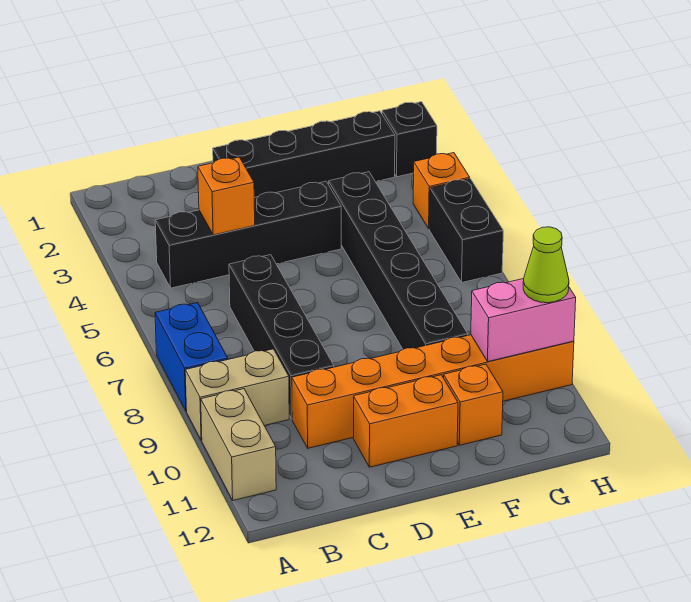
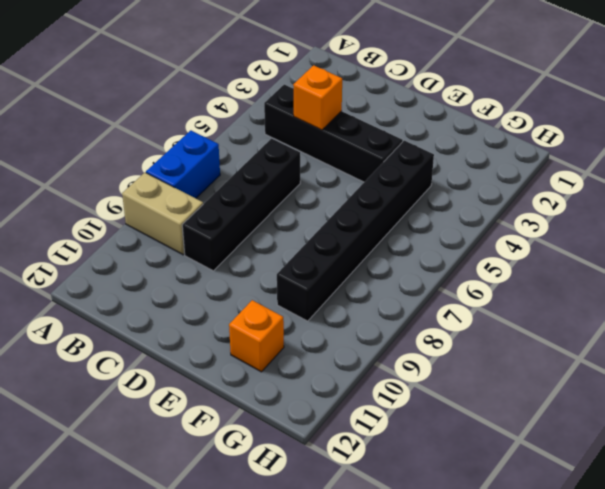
none -> tan 1x2 brick [201,389,276,500]
none -> orange 1x6 brick [292,335,574,448]
none -> black 1x4 brick [213,111,395,197]

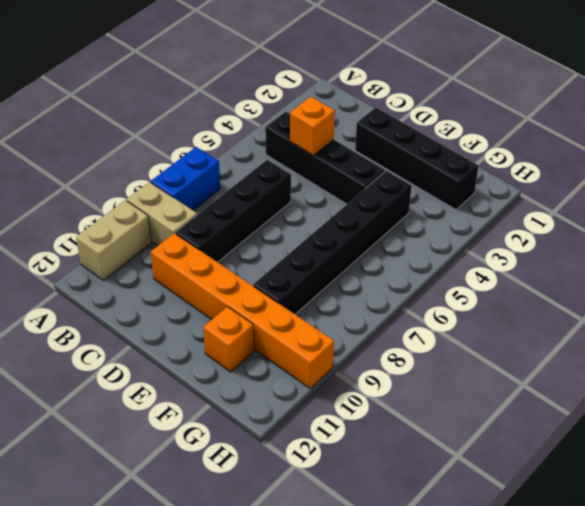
none -> orange 1x2 brick [353,375,458,467]
none -> black 1x1 brick [382,102,437,177]
none -> orange 1x1 brick [413,153,470,229]

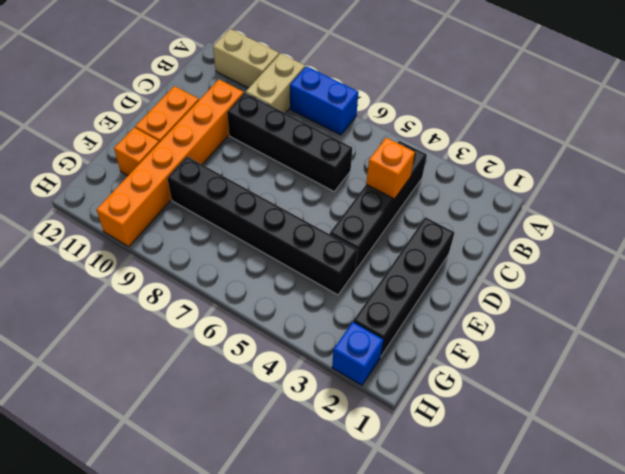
blue 1x1 brick [332,322,383,385] -> black 1x1 brick [382,102,437,177]
none -> orange 1x1 brick [413,153,470,229]
none -> black 1x2 brick [429,179,503,282]
none -> pink 1x2 brick [471,279,576,362]

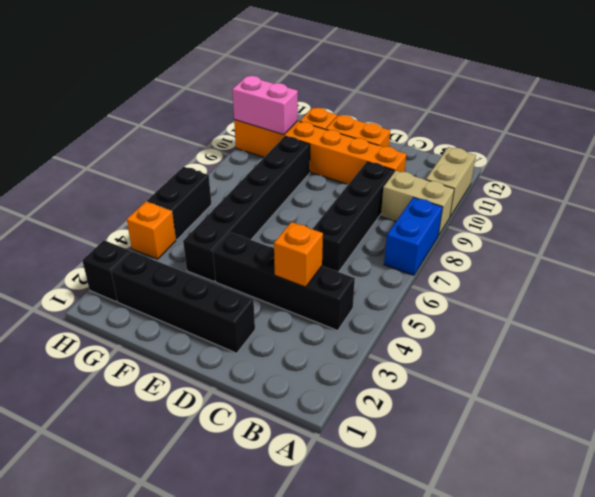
none -> lime 1x1 cone [523,227,569,303]

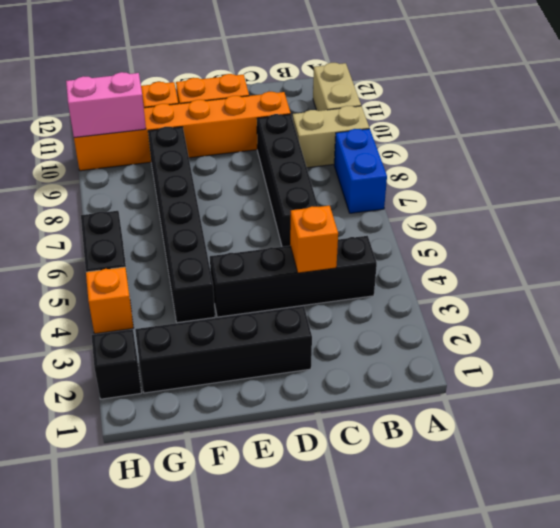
none -> lime 1x1 cone [523,227,569,303]

